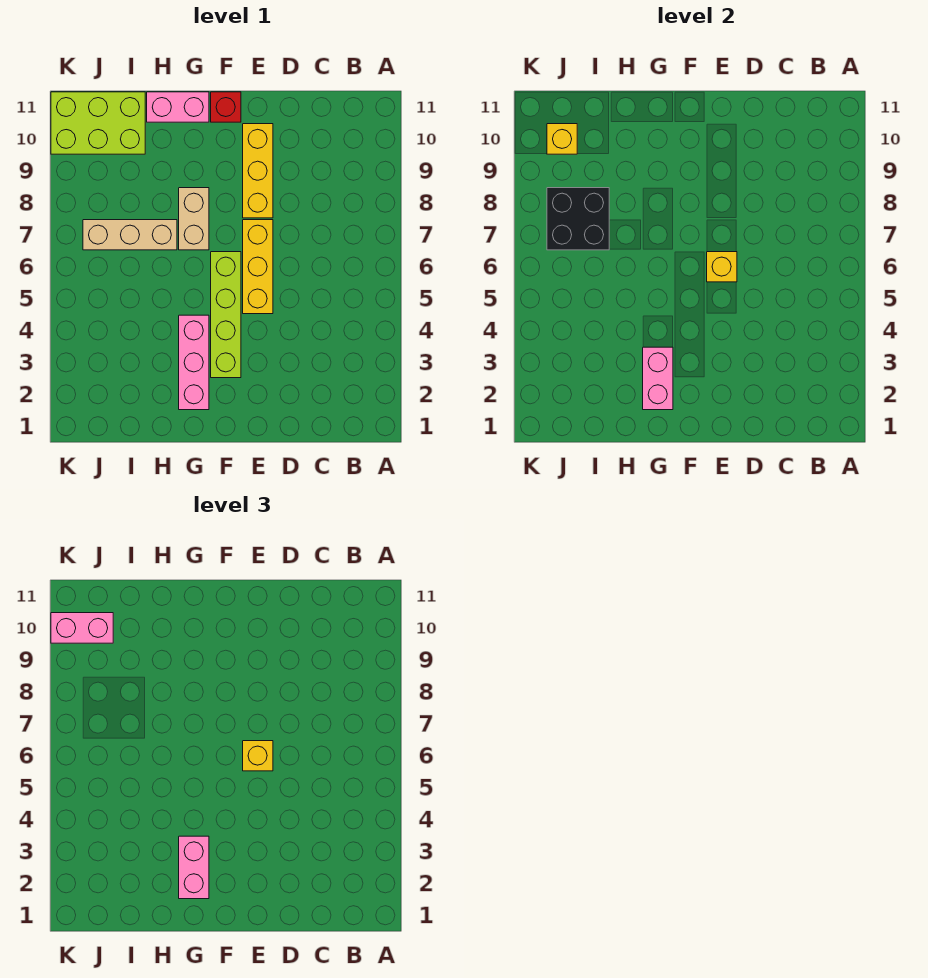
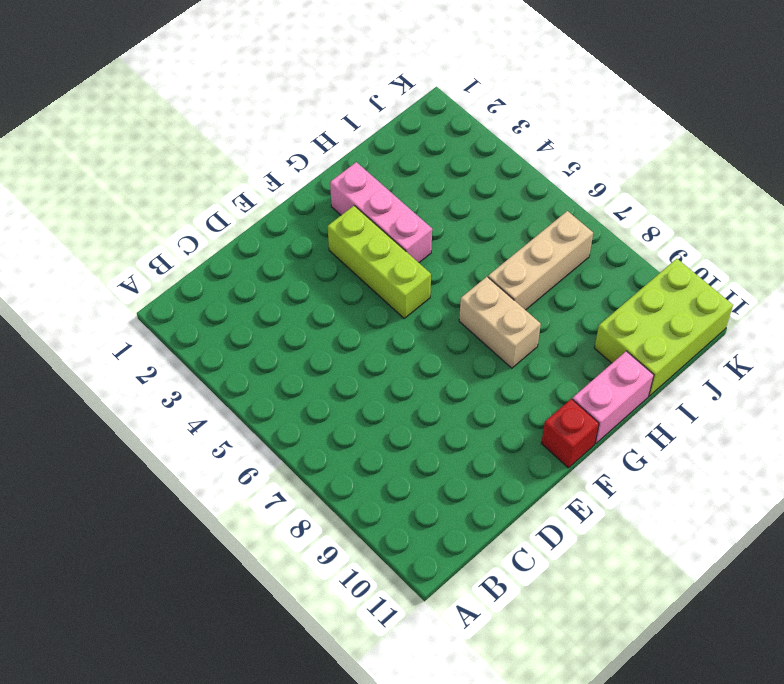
lime 1x3 brick [328,206,431,318] -> lime 1x4 brick [211,252,241,378]
none -> yellow 1x3 brick [243,220,273,314]
none -> yellow 1x3 brick [243,124,273,218]
none -> yellow 1x1 brick [707,252,737,282]

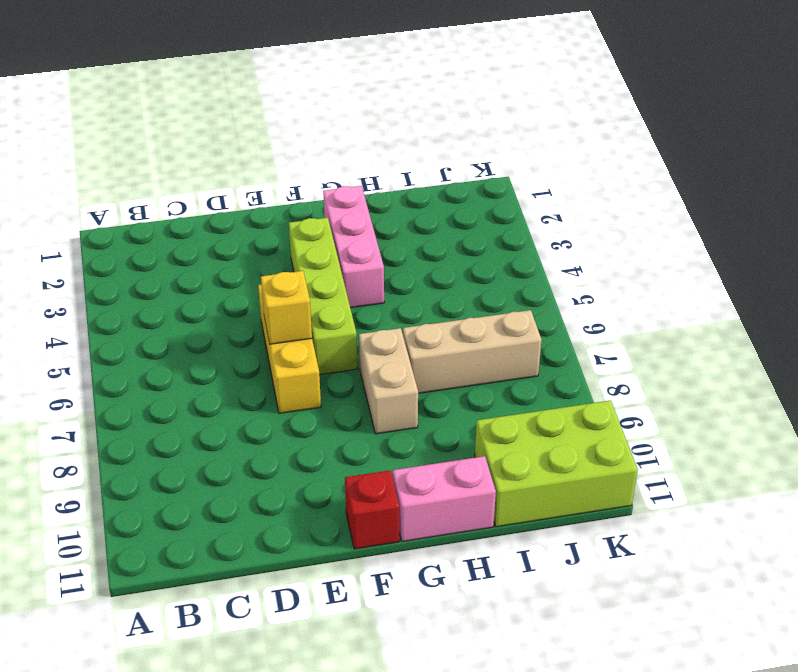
none -> yellow 1x3 brick [243,124,273,218]
none -> pink 1x2 brick [643,347,673,410]
none -> black 2x2 brick [547,188,609,250]

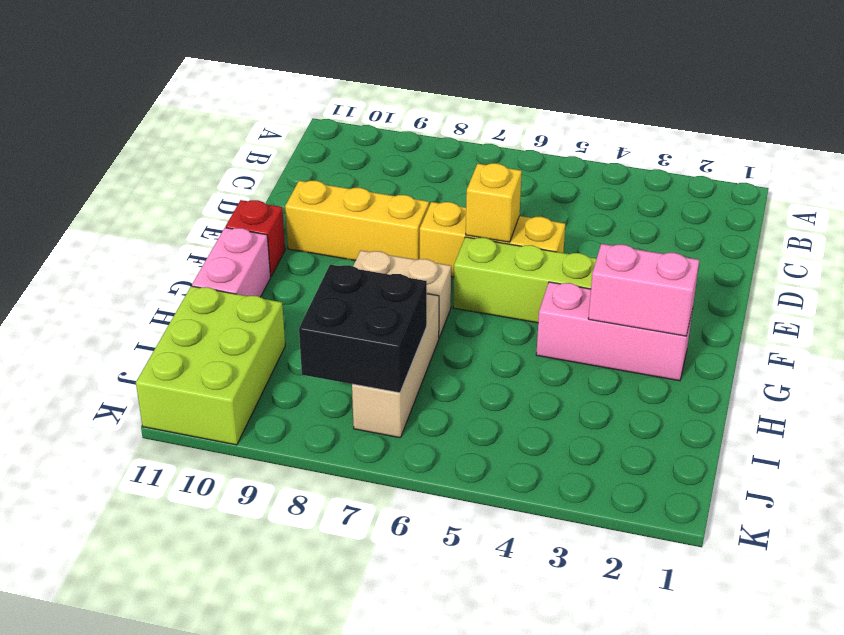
none -> yellow 1x1 brick [547,124,577,154]
none -> yellow 1x1 brick [243,741,273,771]
none -> pink 1x2 brick [179,836,209,899]

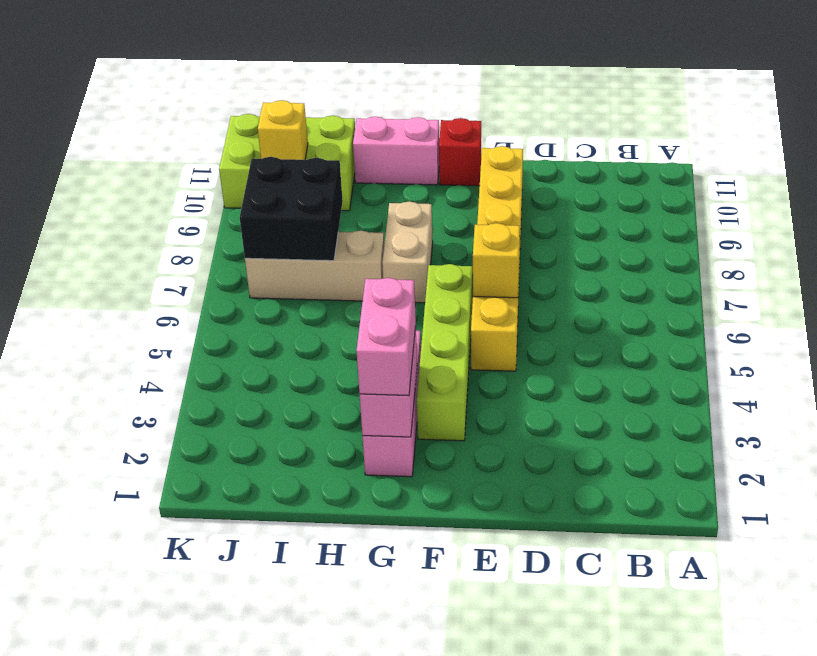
none -> yellow 1x1 brick [243,741,273,771]
none -> pink 1x2 brick [51,613,113,643]

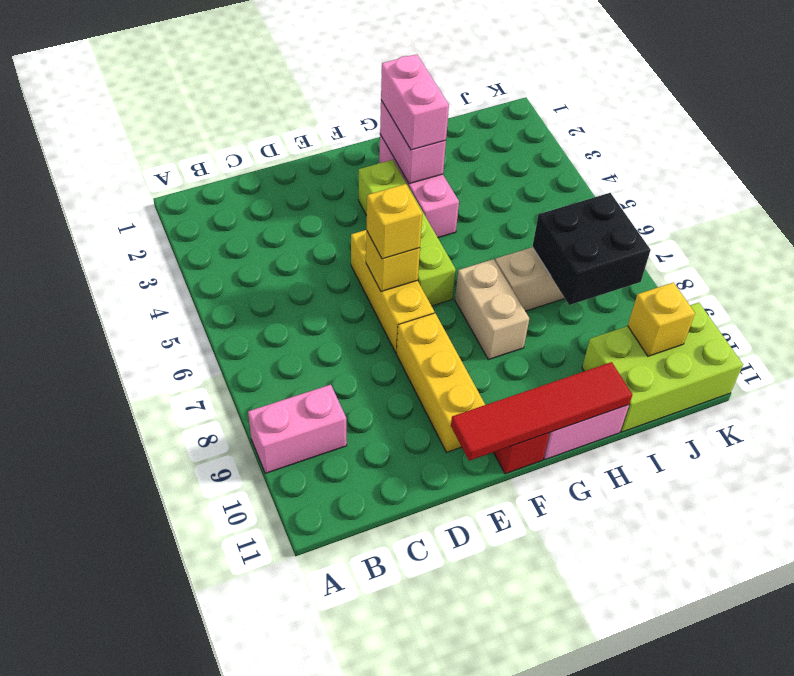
pink 1x2 brick [248,385,347,473] -> pink 1x2 brick moved to [51,613,113,643]
red 1x4 tile [451,362,632,461] -> none

